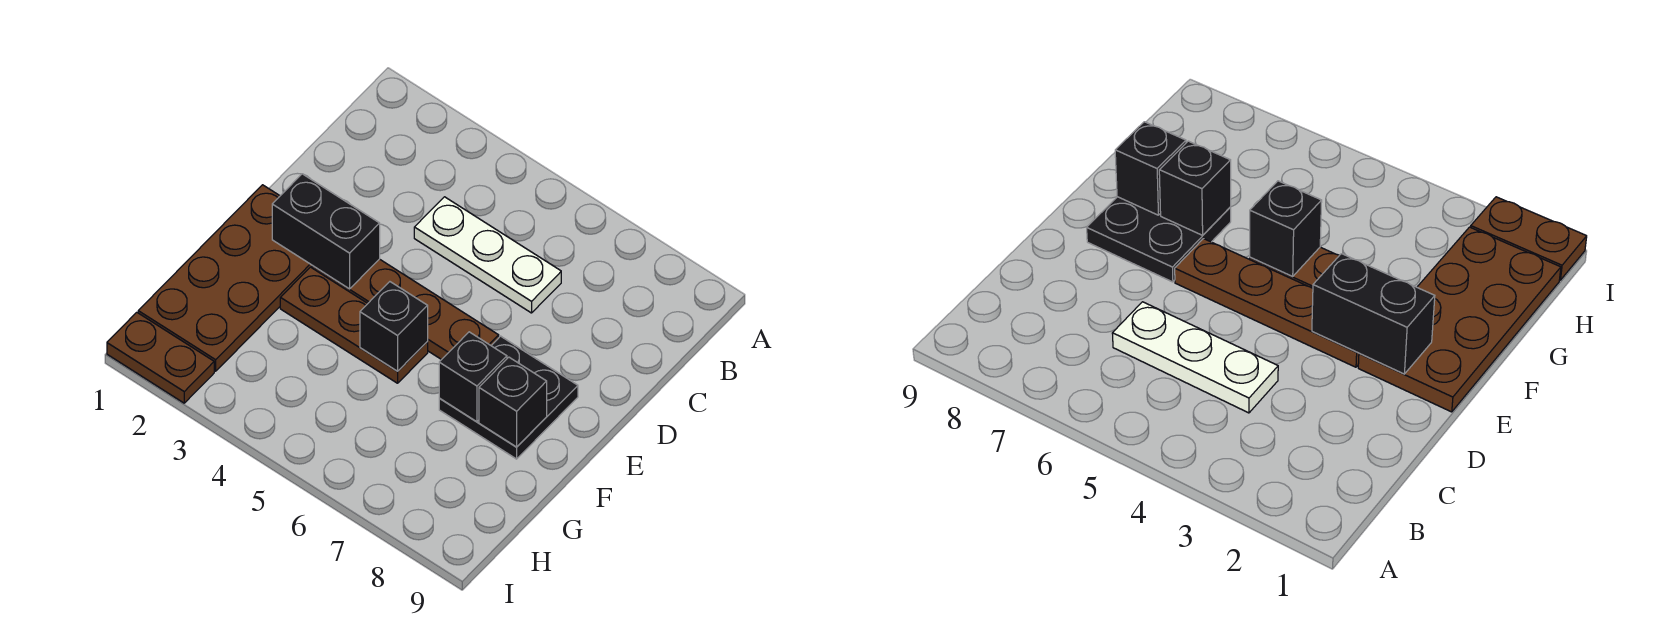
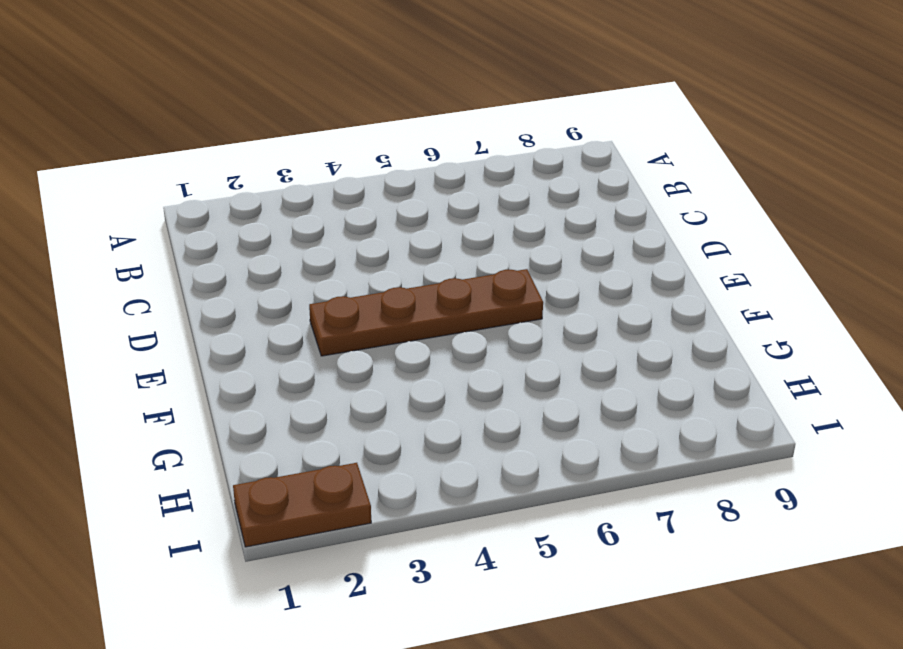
none -> white 1x3 plate [414,197,561,313]
none -> brown 2x4 plate [138,185,312,371]

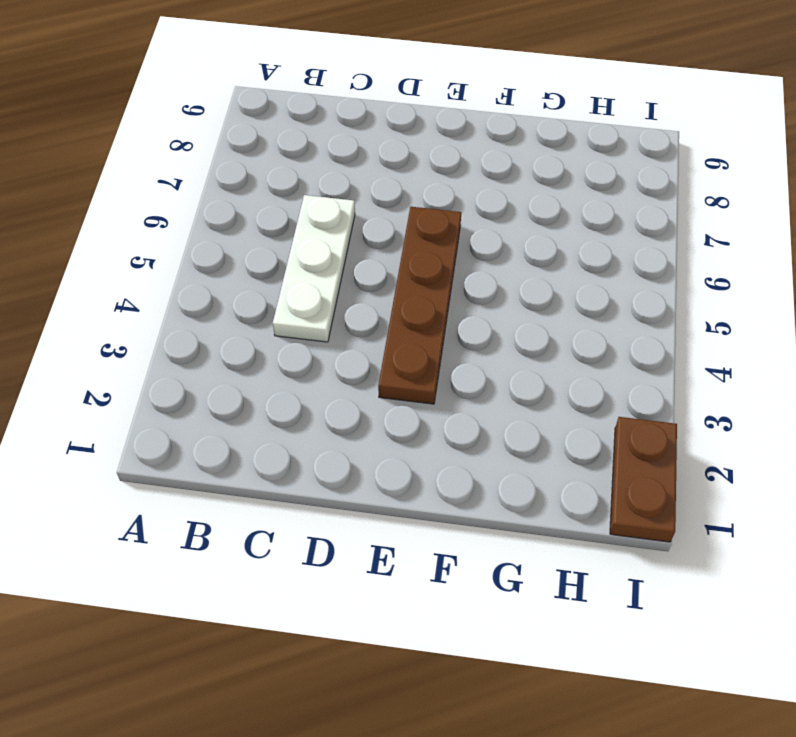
none -> brown 2x4 plate [138,185,312,371]
none -> black 2x2 plate [439,336,578,459]

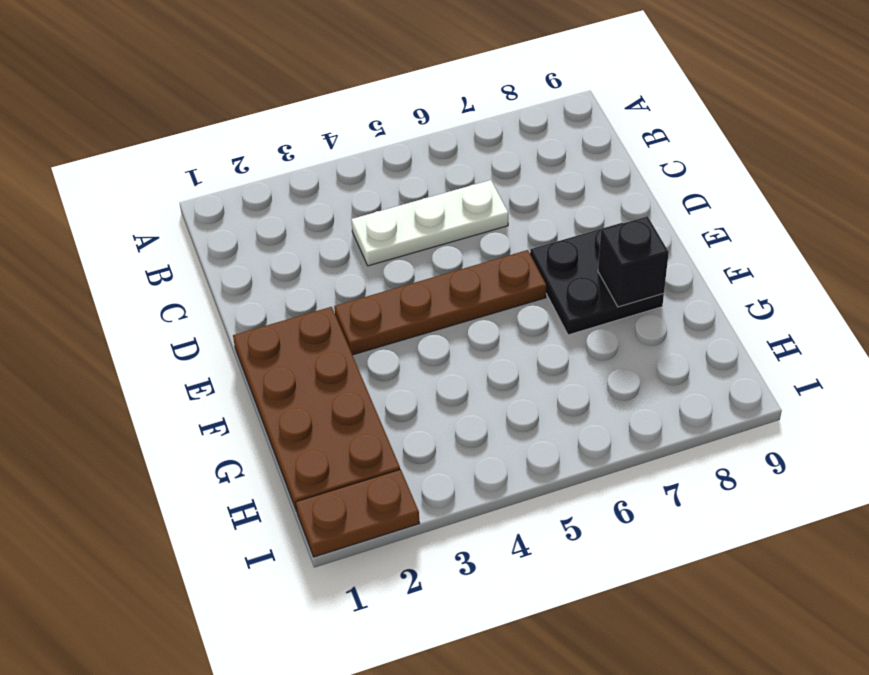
none -> brown 1x3 plate [280,267,428,383]
none -> black 1x2 brick [272,174,380,289]

